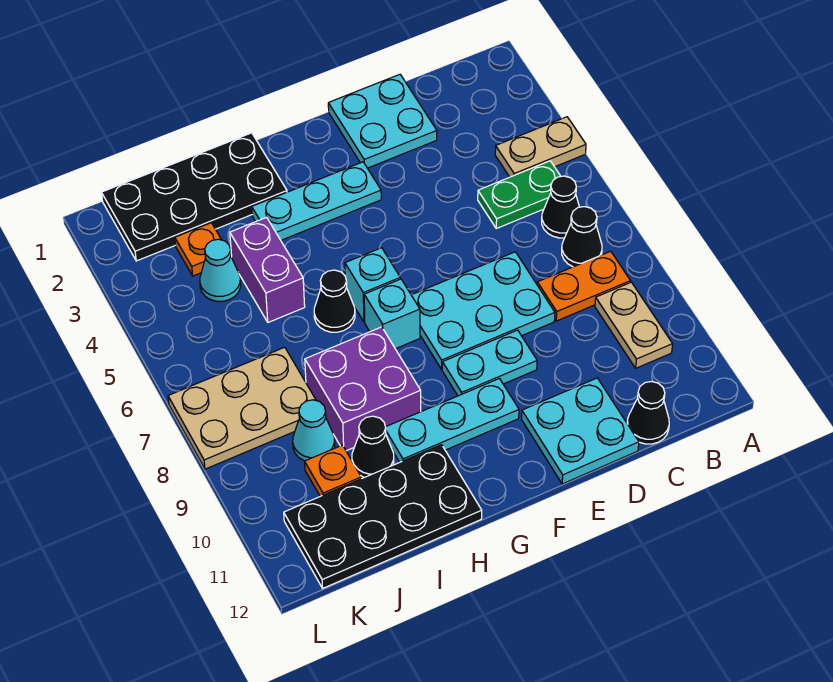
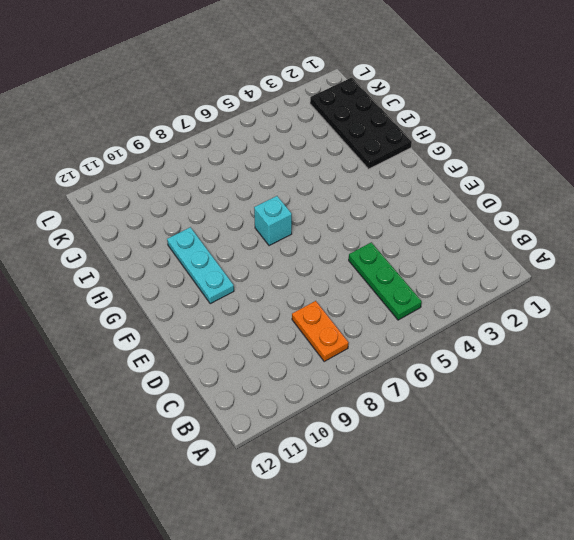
green 1x3 plate [349,242,422,320] -> green 1x2 plate [478,161,561,228]
none -> tan 1x2 plate [495,117,586,177]
none -> black 1x1 cone [542,176,579,238]
none -> black 1x1 cone [562,207,602,267]

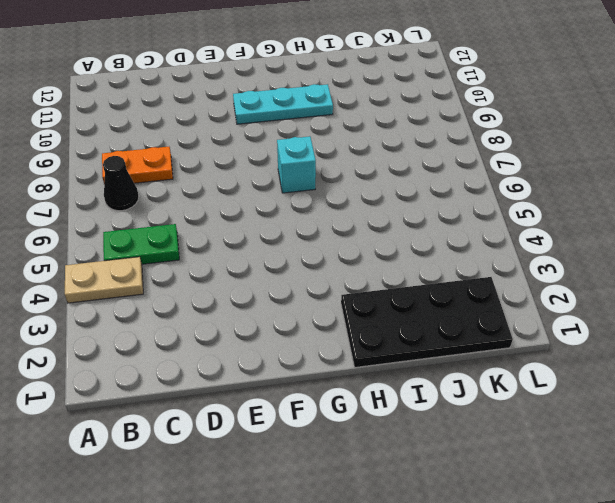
none -> black 1x1 cone [542,176,579,238]
none -> tan 1x2 plate [595,282,673,368]
none -> black 1x1 cone [627,381,669,444]

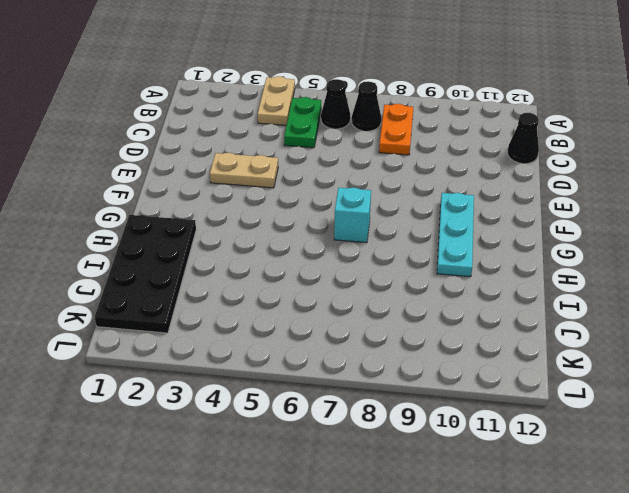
tan 1x2 plate [210,153,278,188] -> tan 1x2 plate moved to [595,282,673,368]
none -> cyan 2x2 plate [328,74,437,168]
none -> cyan 2x3 plate [412,252,555,369]
none -> cyan 2x2 plate [522,378,639,484]

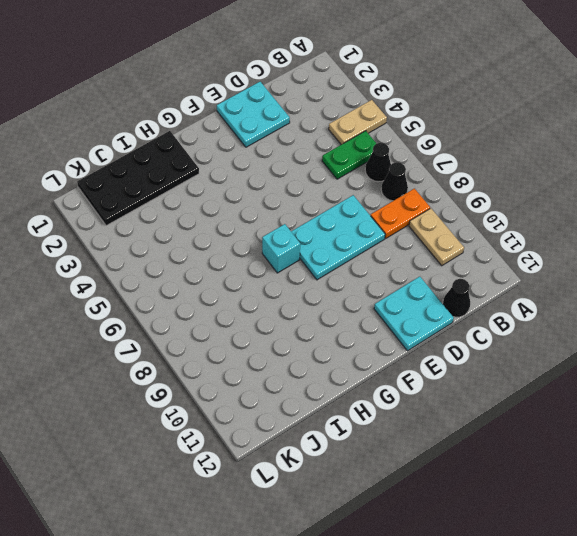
none -> cyan 1x2 plate [442,330,537,396]
none -> cyan 1x3 plate [252,162,381,240]
none -> cyan 1x3 plate [386,379,519,462]

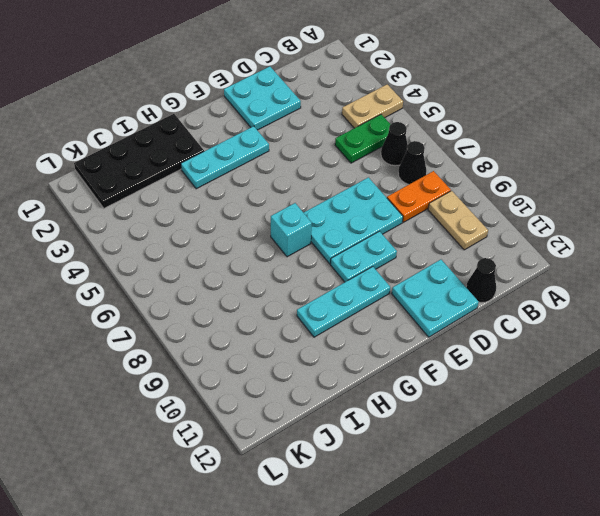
none -> cyan 1x1 brick [345,248,400,322]
none -> black 1x1 cone [314,270,355,332]
none -> purple 2x2 brick [305,327,421,451]

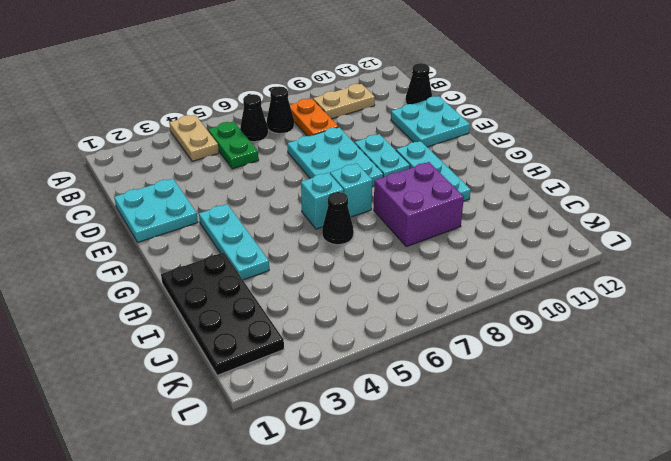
none -> black 2x4 plate [284,445,482,588]
none -> purple 1x2 brick [230,217,305,322]
none -> black 1x1 cone [352,416,394,478]

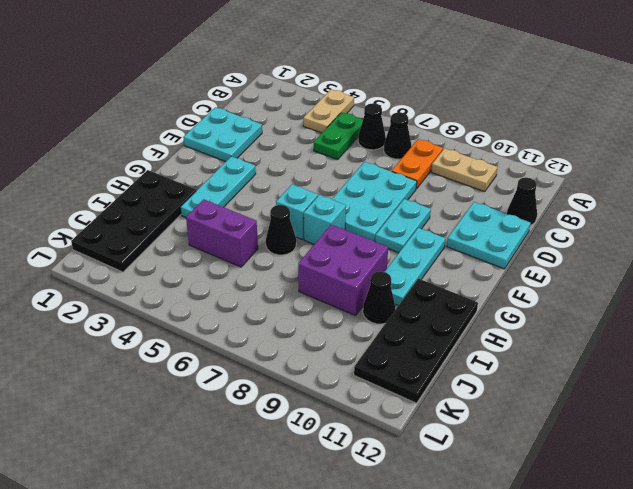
none -> orange 1x1 plate [175,223,221,276]
none -> cyan 1x1 cone [200,239,241,301]
none -> tan 2x3 plate [168,347,316,469]

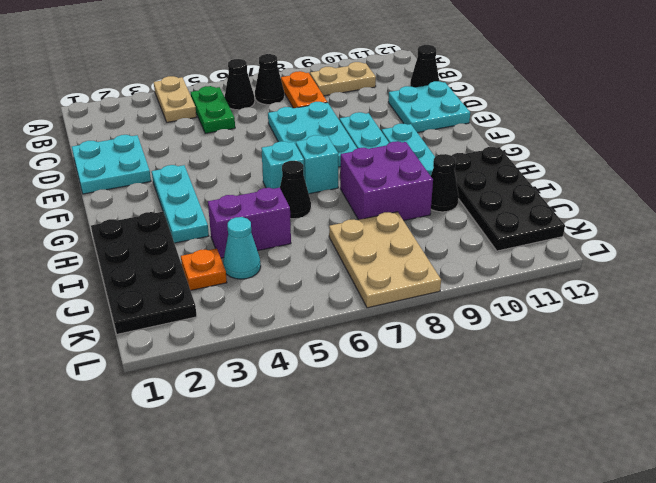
none -> cyan 1x1 cone [293,400,335,461]
none -> orange 1x1 plate [305,445,361,496]

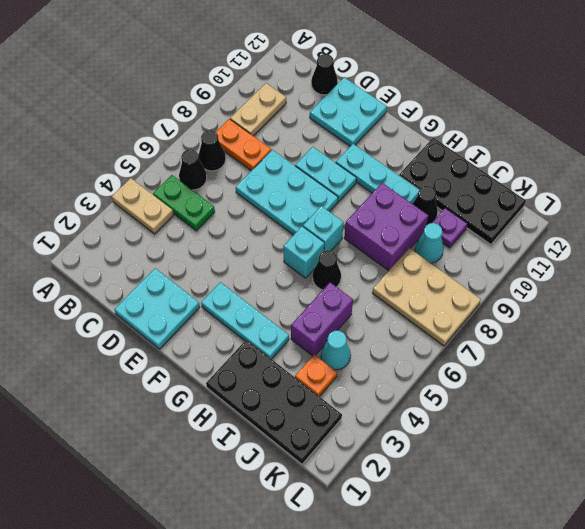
purple 1x1 plate [432,208,468,248] -> orange 1x1 plate [305,445,361,496]

